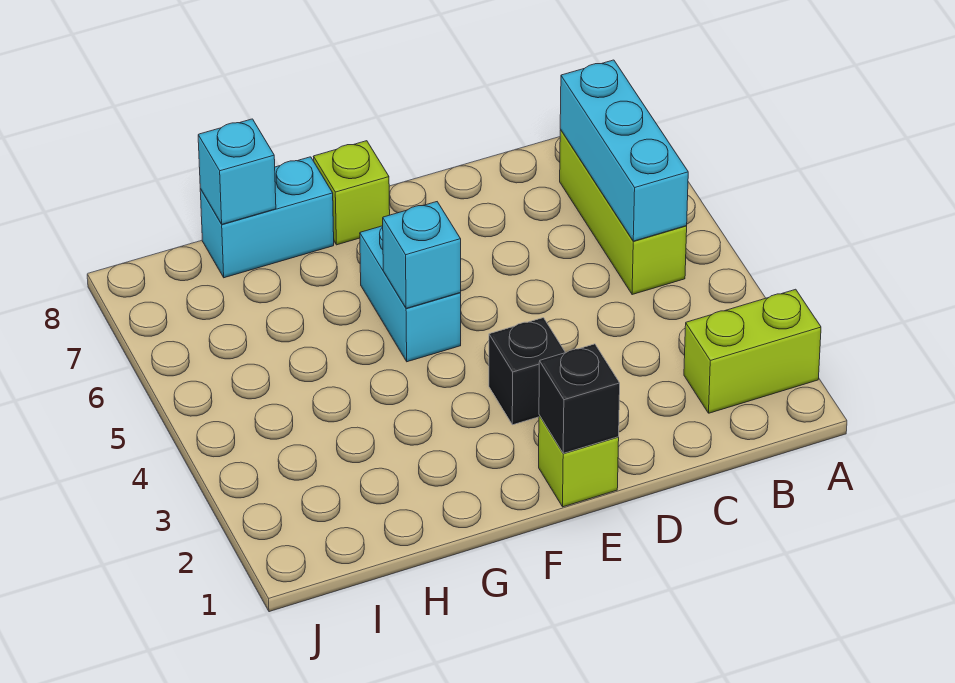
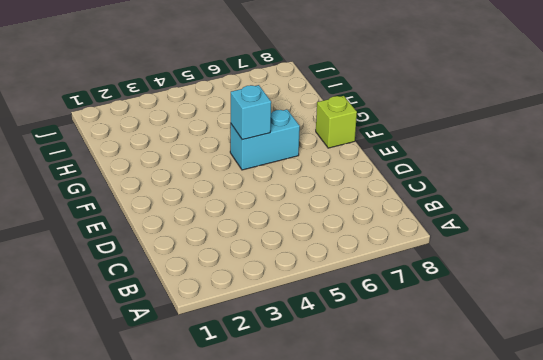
none -> lime 1x2 brick [684,289,821,413]
none -> lime 1x3 brick [560,130,687,295]

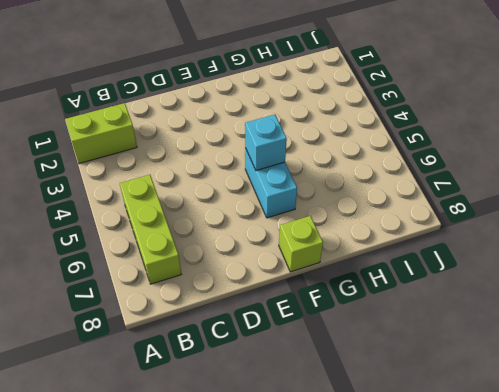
none -> lime 1x1 brick [539,415,619,507]
none -> black 1x1 brick [489,318,565,425]

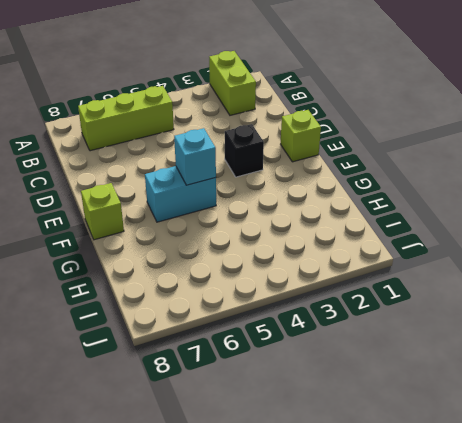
none -> cyan 1x2 brick [200,157,334,278]
none -> cyan 1x3 brick [560,60,688,241]

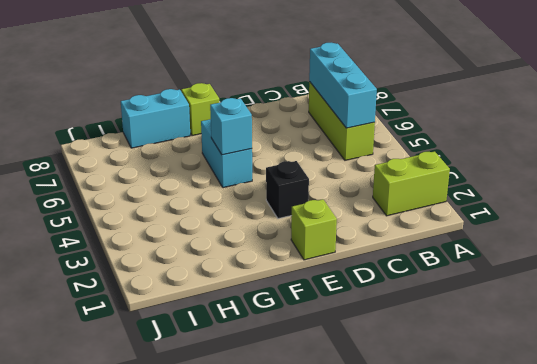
none -> black 1x1 brick [539,344,620,453]
none -> cyan 1x1 brick [198,119,276,224]

